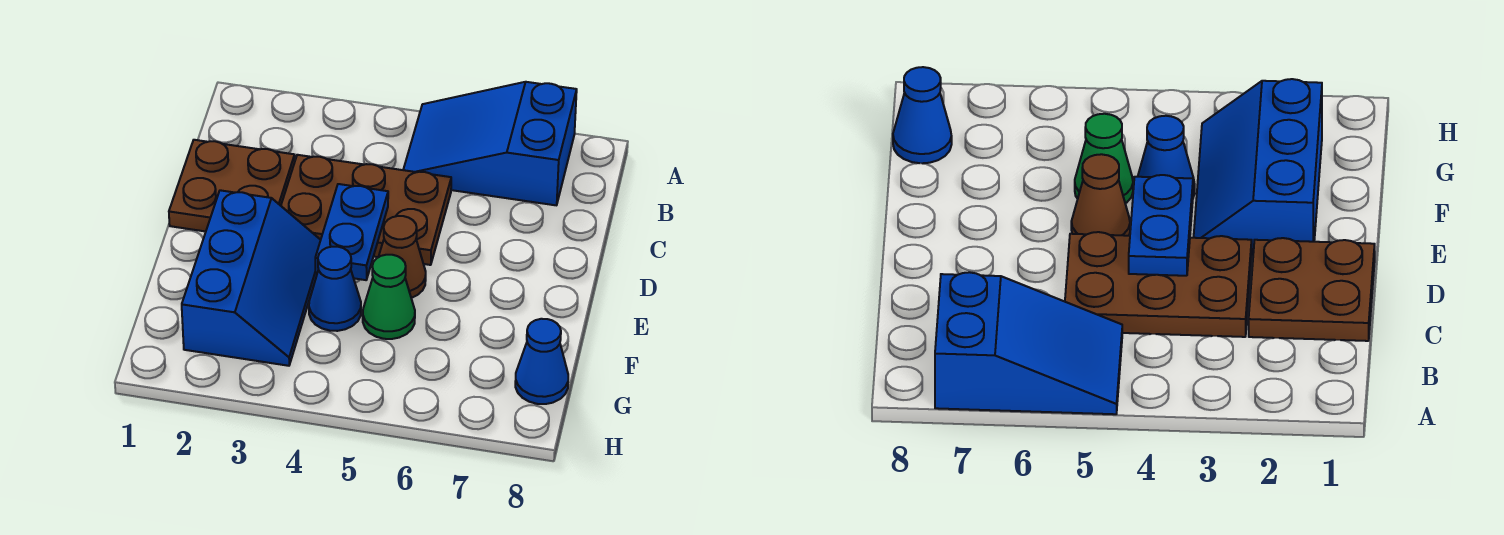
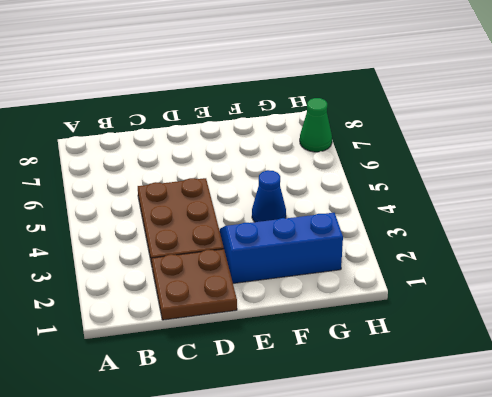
green 1x1 cone [300,98,332,152] -> green 1x1 cone moved to [363,255,415,339]
none -> blue 2x3 slope [403,82,577,205]
none -> brown 1x1 cone [379,216,426,298]

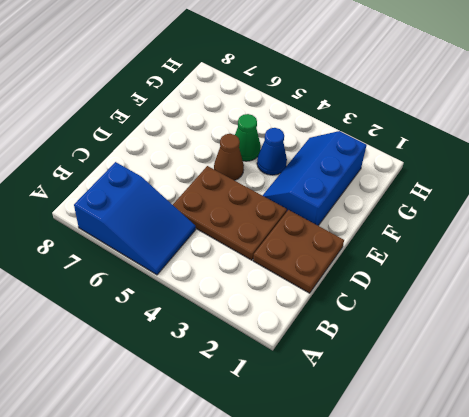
none -> blue 1x1 cone [515,319,568,404]
none -> blue 1x2 plate [315,184,388,280]

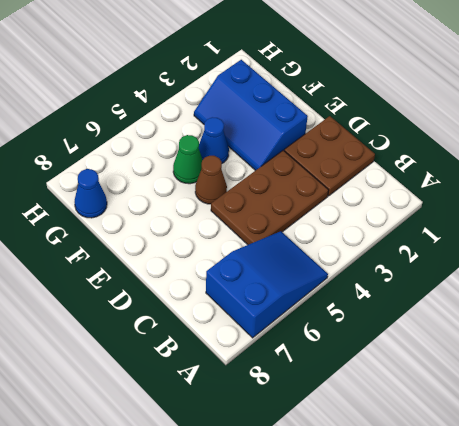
none -> blue 1x2 plate [315,184,388,280]

